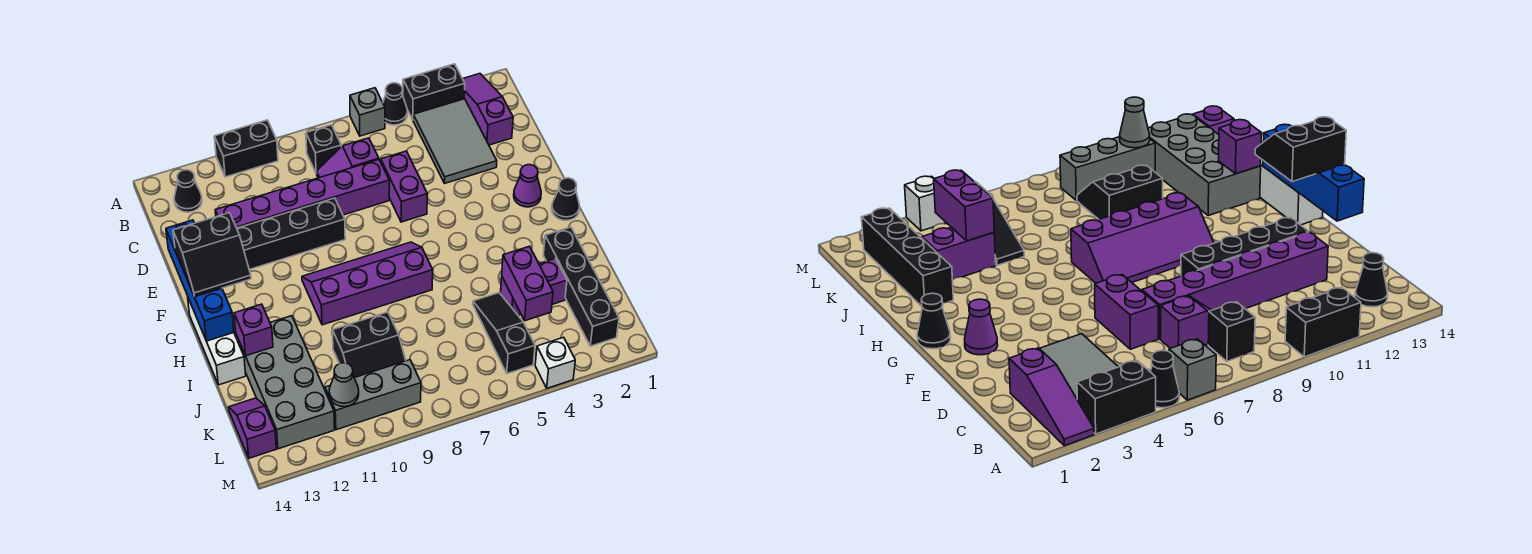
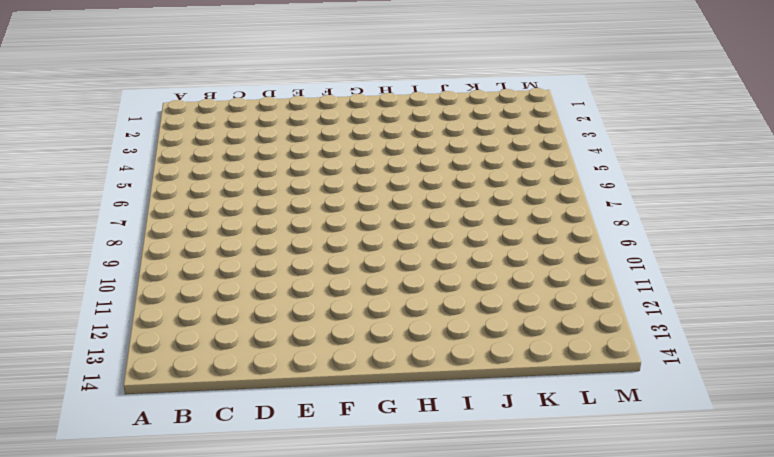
none -> purple 1x3 slope [463,74,513,145]
none -> black 1x2 brick [403,64,465,119]
none -> black 1x1 cone [383,83,407,125]

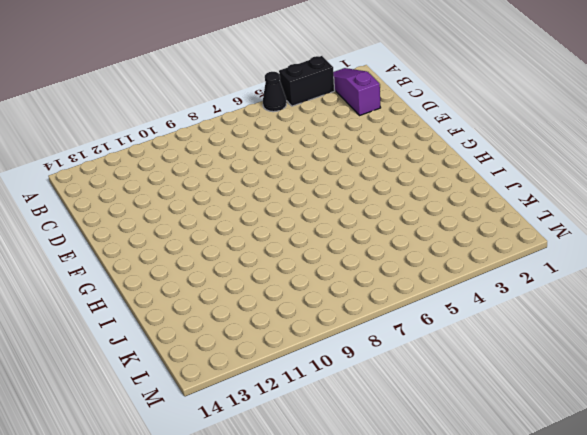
none -> grey 1x1 brick [350,88,385,136]
none -> black 1x2 brick [214,120,278,177]
none -> grey 2x3 tile [413,99,497,183]

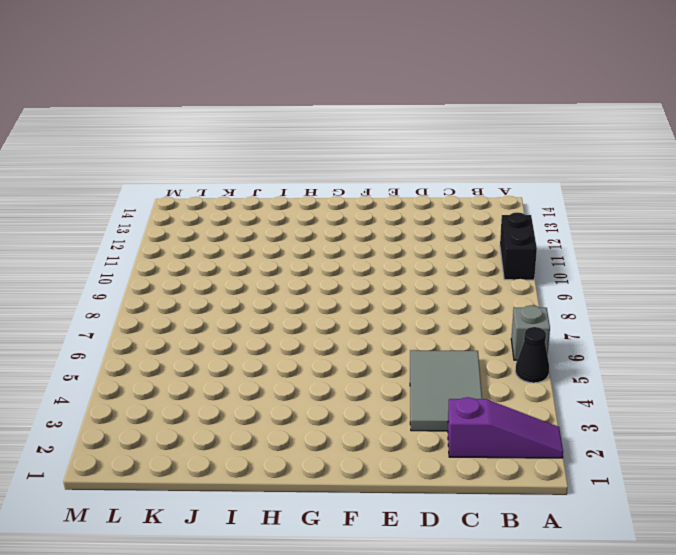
grey 2x3 tile [410,350,482,431] -> grey 2x3 tile turned to [413,99,497,183]
none -> black 1x2 brick [403,64,465,119]
none -> black 1x1 brick [306,125,341,174]
none -> black 1x1 cone [174,170,202,212]

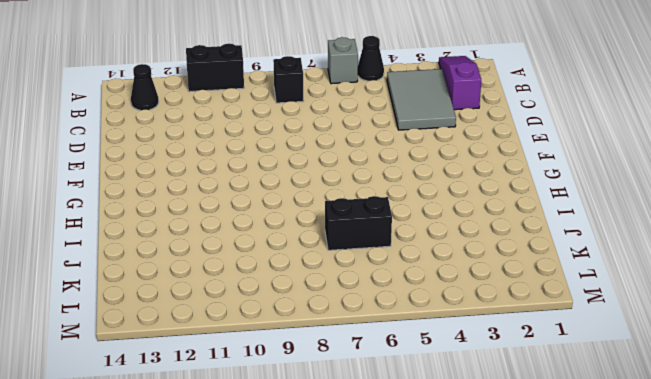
black 1x2 brick [325,196,392,250] -> black 1x2 brick moved to [403,64,465,119]
none -> purple 1x2 slope [317,138,379,178]
none -> purple 1x2 brick [381,151,427,222]
none -> purple 1x6 brick [215,160,389,228]

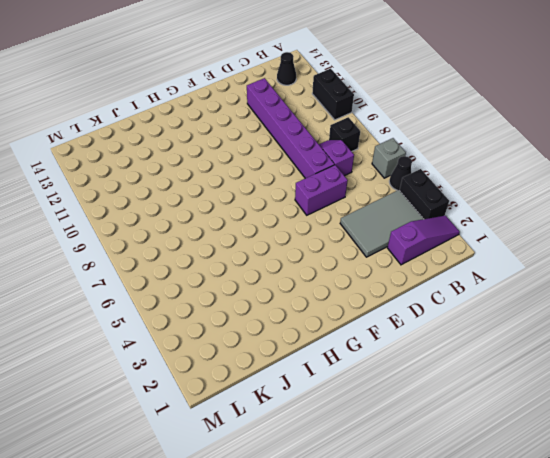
none -> black 1x4 brick [237,198,345,270]
none -> purple 1x1 cone [514,165,541,207]
none -> black 1x1 cone [552,178,580,220]

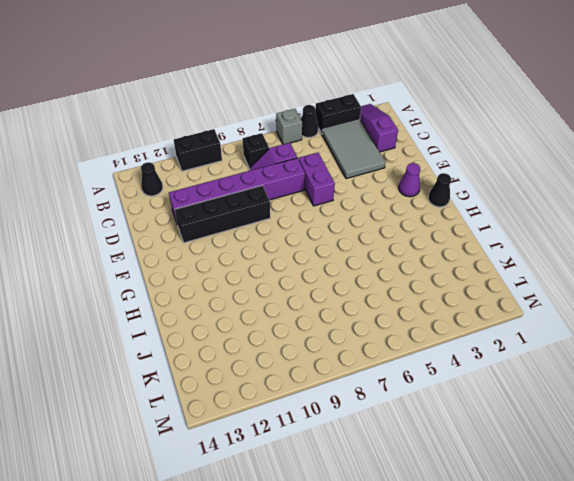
none -> purple 2x4 slope [302,242,433,325]
none -> white 1x3 brick [188,298,246,385]
none -> black 1x4 brick [543,227,619,346]

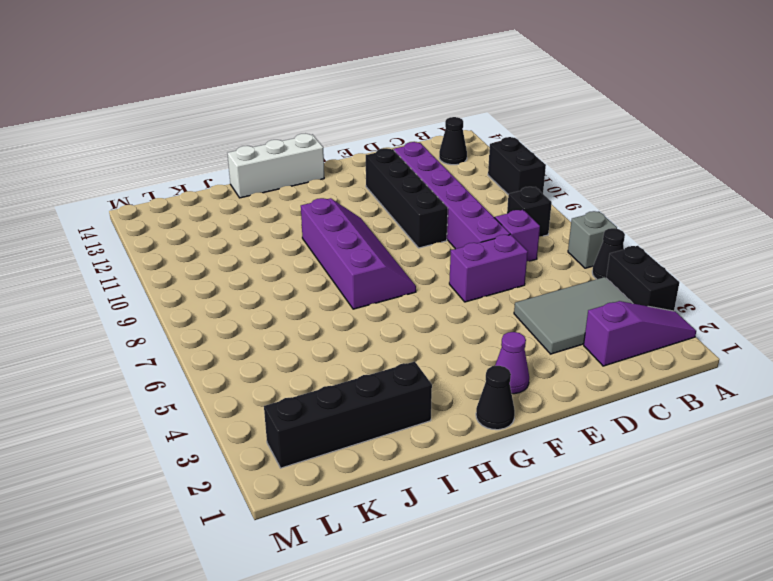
none -> grey 2x4 brick [236,316,335,449]
none -> purple 1x2 brick [500,258,567,315]
none -> black 1x3 slope [473,293,535,374]

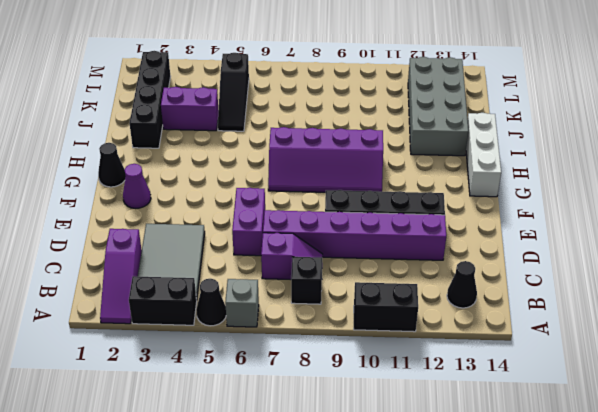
none -> black 2x2 slope [332,312,406,378]
none -> purple 1x2 slope [229,398,276,458]
none -> grey 1x3 brick [325,360,421,430]

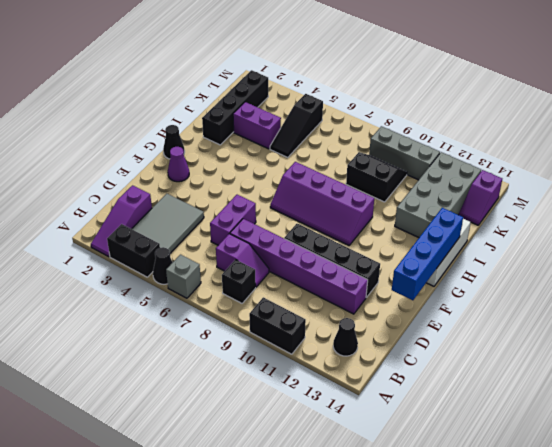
none -> white 1x1 brick [535,337,575,388]
none -> purple 1x1 brick [234,304,273,356]
none -> purple 1x2 brick [502,246,553,321]

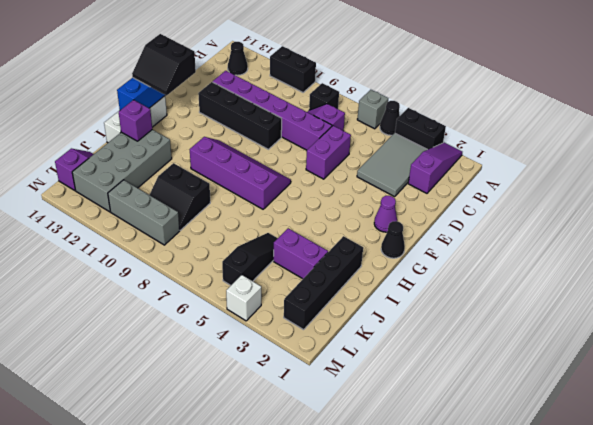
none -> purple 1x2 brick [502,246,553,321]
none -> grey 1x1 cone [329,363,359,407]

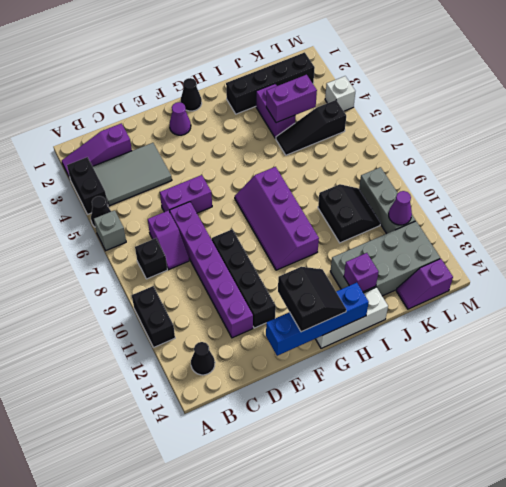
purple 1x1 cone [389,191,412,225] -> grey 1x1 cone [329,363,359,407]

